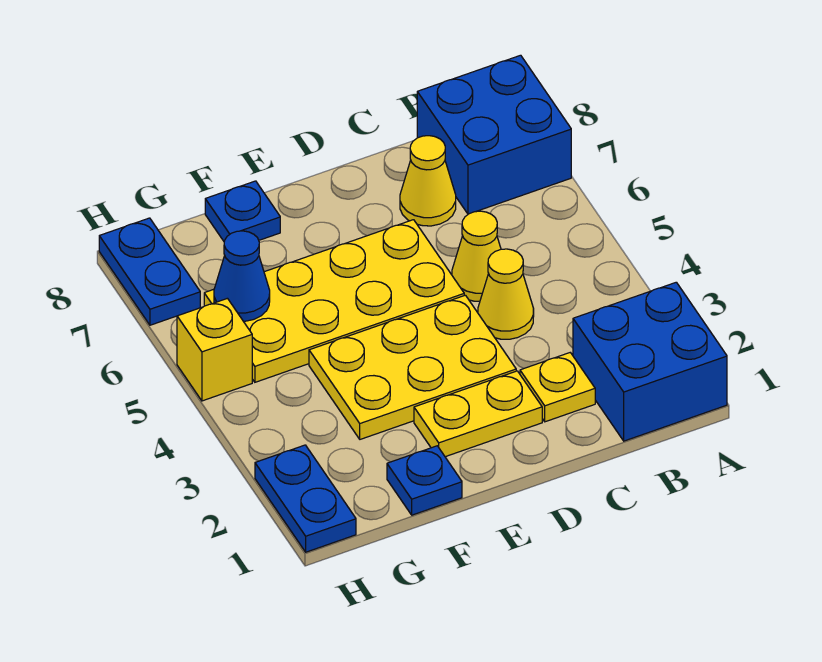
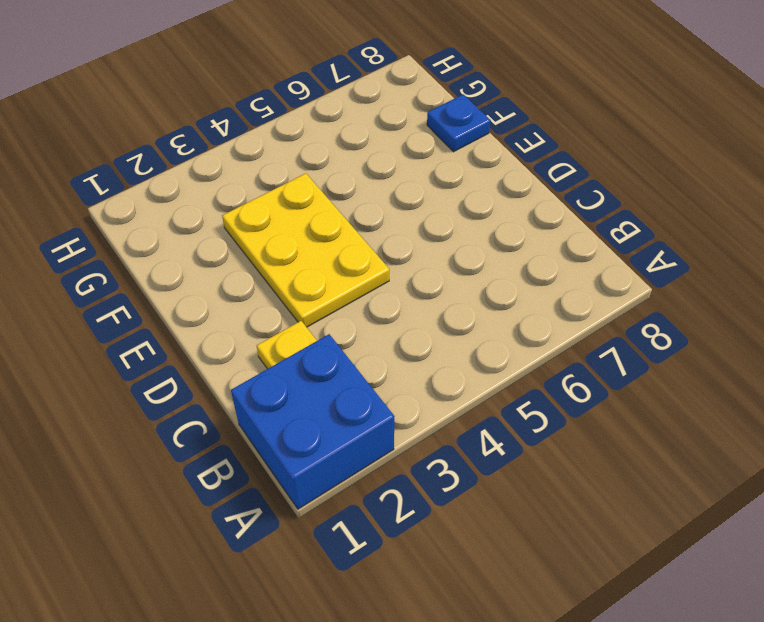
none -> blue 2x2 brick [417,55,571,214]
none -> yellow 1x1 cone [478,249,534,339]
none -> yellow 1x1 cone [452,211,501,301]

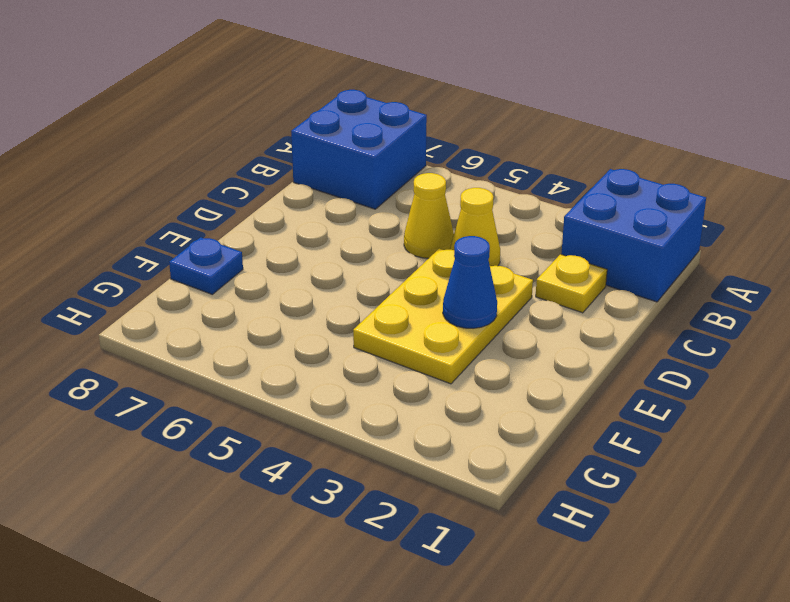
blue 1x1 cone [443,236,497,328] -> blue 1x1 cone moved to [214,231,270,321]
none -> yellow 1x1 cone [400,136,456,226]
none -> yellow 1x2 plate [414,371,542,457]
none -> yellow 2x4 plate [204,220,464,382]

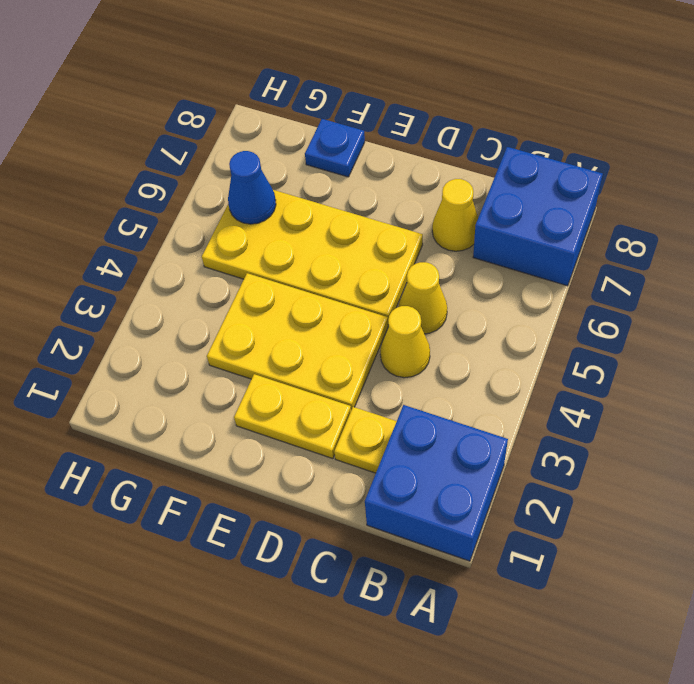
none -> blue 1x1 plate [387,446,462,515]
none -> blue 1x2 plate [255,445,356,552]
none -> yellow 1x1 brick [177,298,252,401]

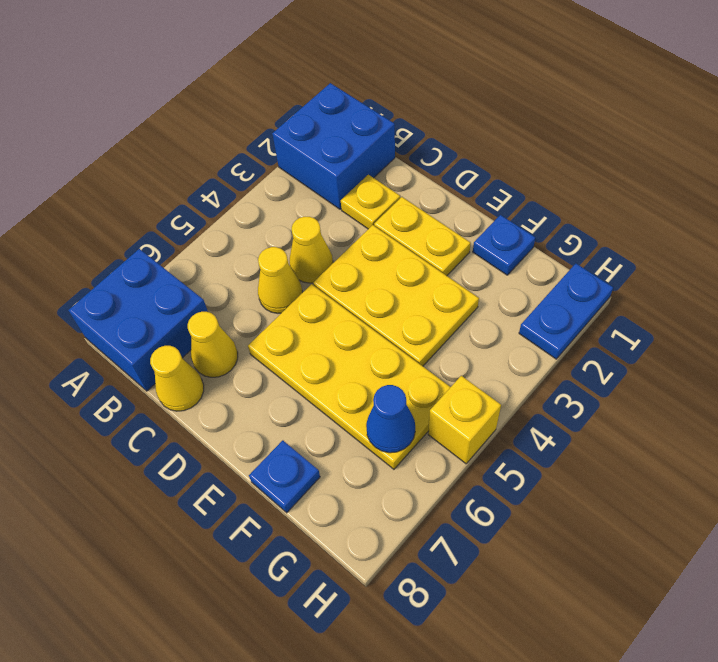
yellow 1x1 cone [150,346,204,411] -> none
none -> blue 1x2 plate [99,218,200,325]

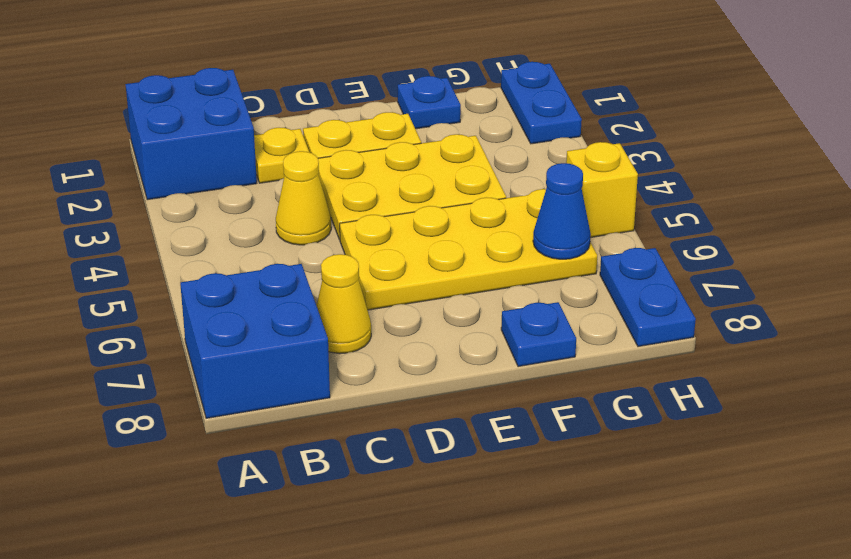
none -> yellow 1x1 cone [452,211,501,301]

